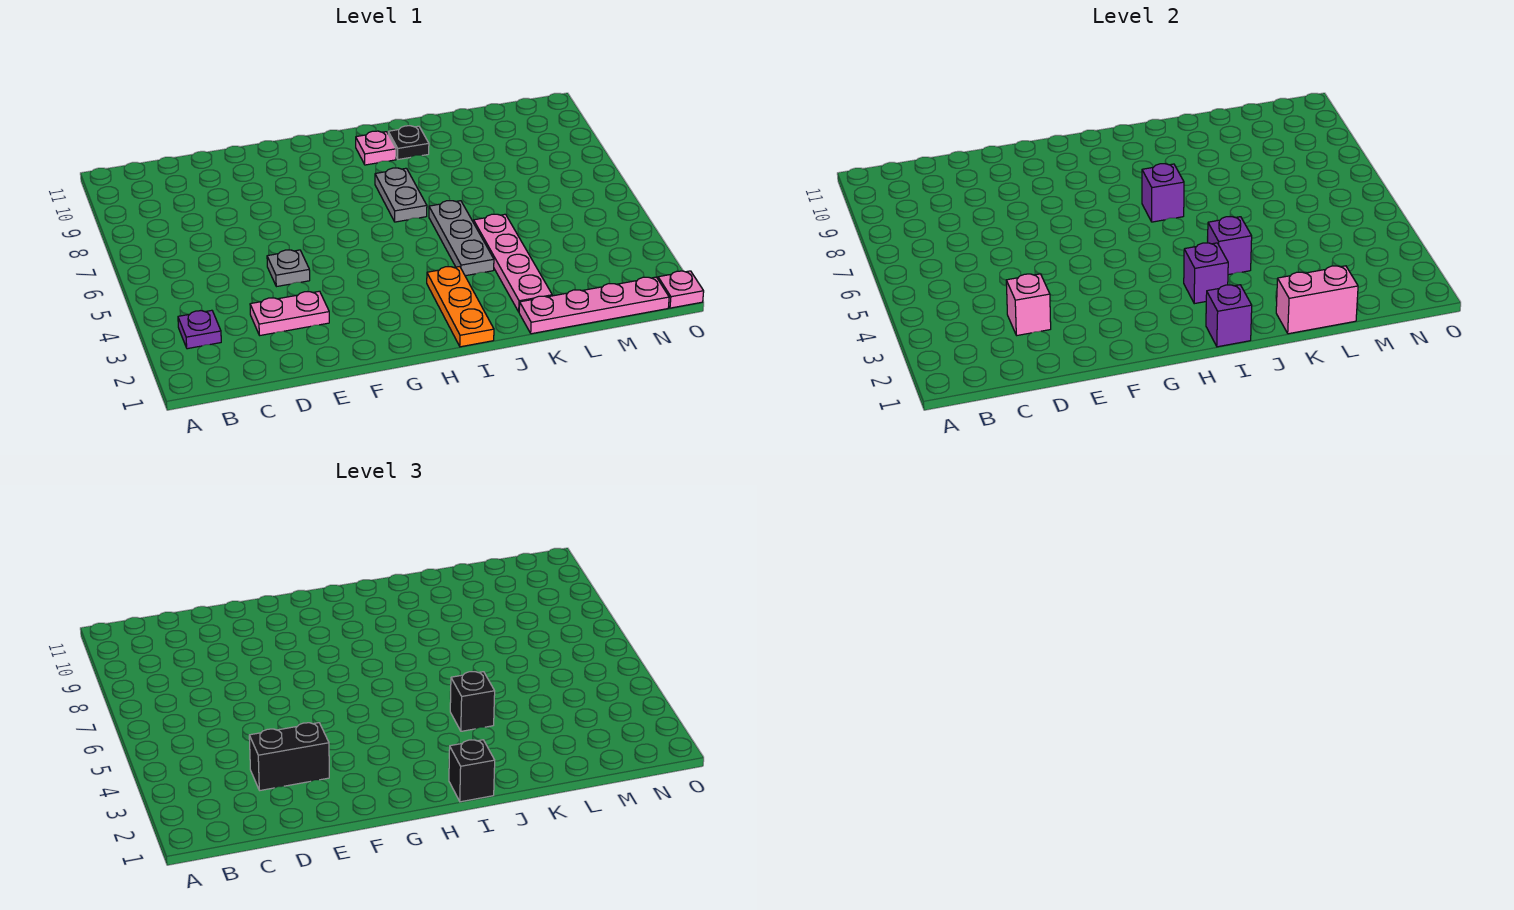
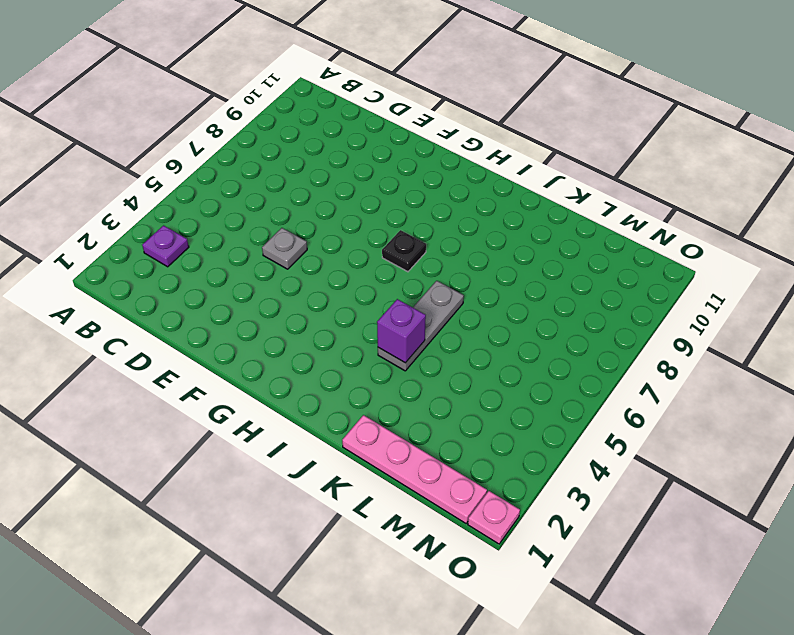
black 1x1 plate [382,230,426,272] -> black 1x1 plate moved to [388,126,429,159]
none -> pink 1x2 plate [250,291,329,335]
none -> orange 1x3 plate [427,267,494,347]
none -> grey 1x2 plate [375,168,427,222]

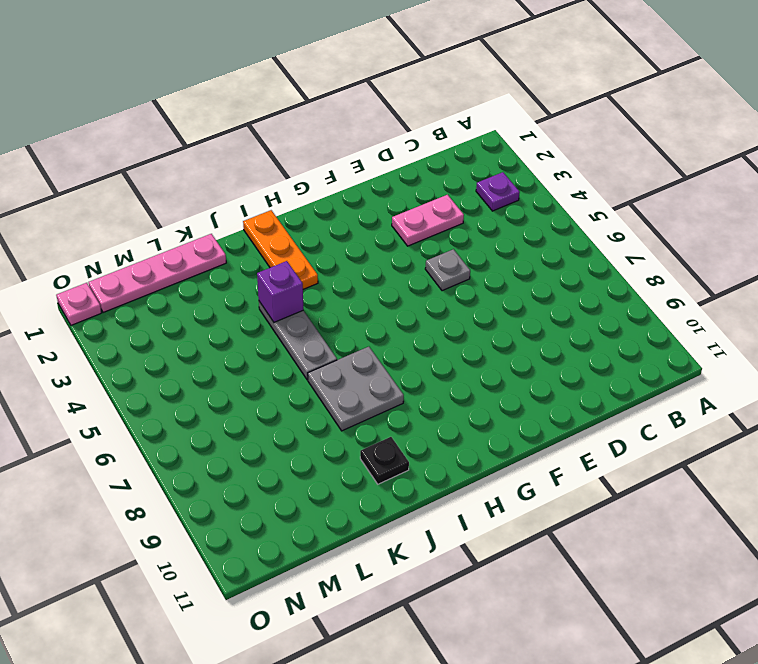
grey 2x2 plate [308,347,404,431] -> grey 1x2 plate [375,168,427,222]
none -> pink 1x1 plate [356,131,396,165]
none -> pink 1x4 plate [473,214,552,312]
none -> pink 1x1 brick [1006,274,1051,335]

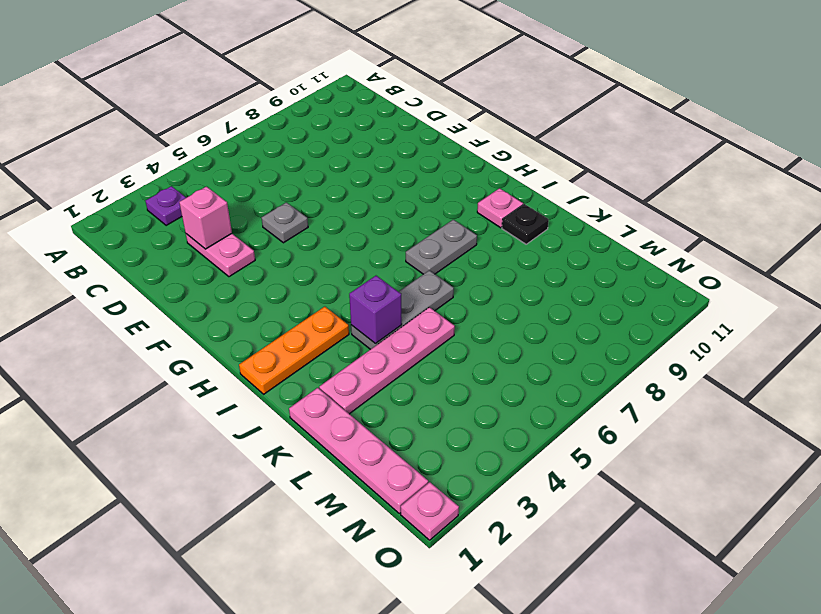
none -> purple 1x1 brick [1206,285,1252,347]
none -> purple 1x1 brick [1184,243,1228,304]
none -> purple 1x1 brick [1142,164,1184,222]

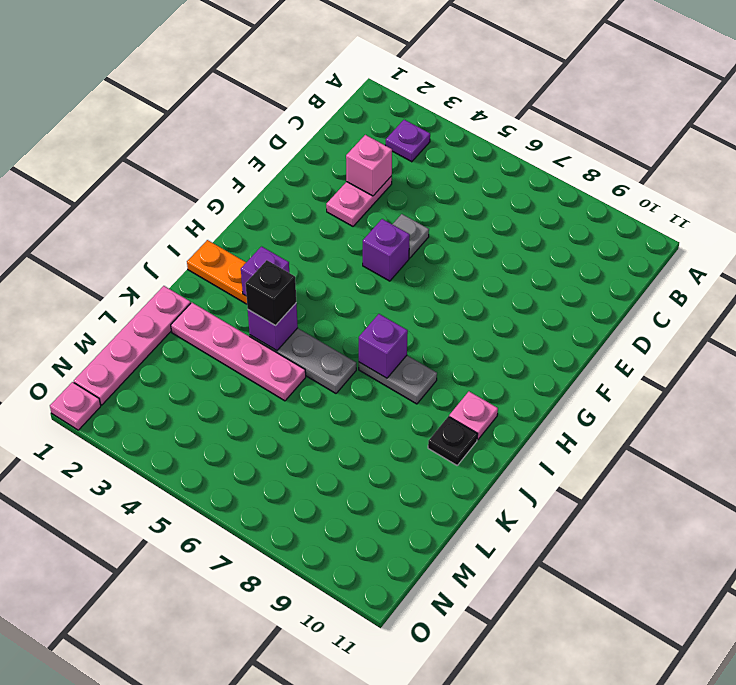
purple 1x1 brick [363,219,410,281] -> purple 1x1 brick moved to [1206,285,1252,347]
none -> pink 1x2 brick [1276,266,1358,334]
none -> black 1x2 brick [249,723,329,790]
none -> black 1x1 brick [449,740,495,802]

